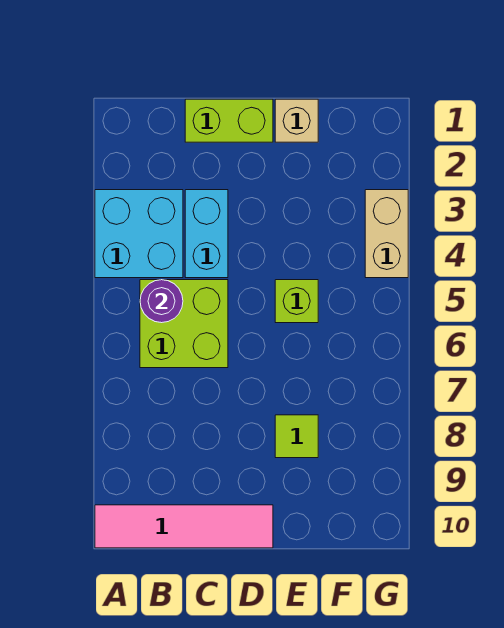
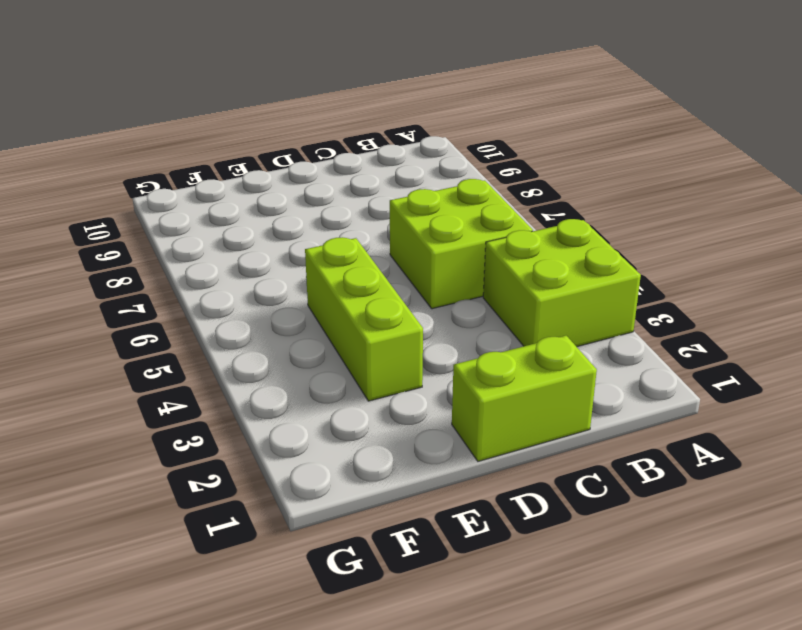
lime 2x2 brick [483,219,641,347] -> cyan 2x2 brick [95,190,183,278]
lime 1x3 brick [305,237,423,401] -> lime 1x1 brick [275,280,318,323]
none -> pink 1x4 tile [95,505,273,548]
none -> cyan 1x2 brick [185,190,228,278]

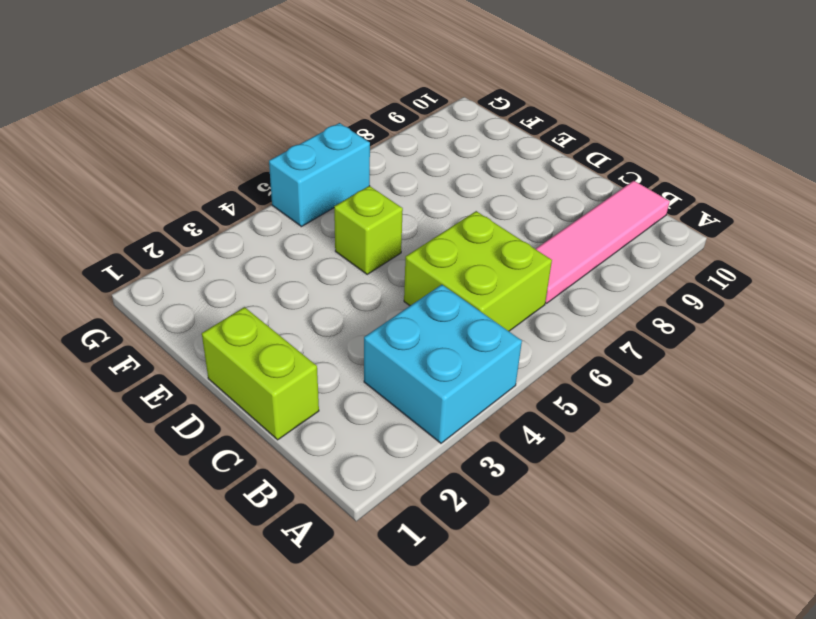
pink 1x4 tile [536,181,670,303] -> pink 1x4 tile turned to [95,505,273,548]
cyan 1x2 brick [269,123,370,227] -> cyan 1x2 brick moved to [185,190,228,278]
none -> tan 1x1 brick [275,99,318,142]
none -> lime 1x1 tile [275,415,318,458]

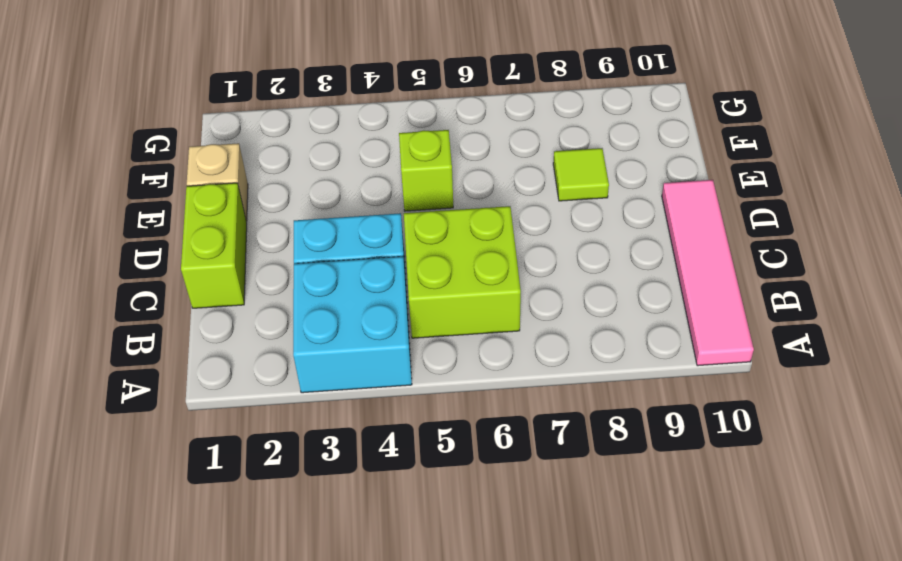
none -> tan 1x2 brick [365,190,408,278]
none -> purple 1x1 round brick [140,280,183,323]

